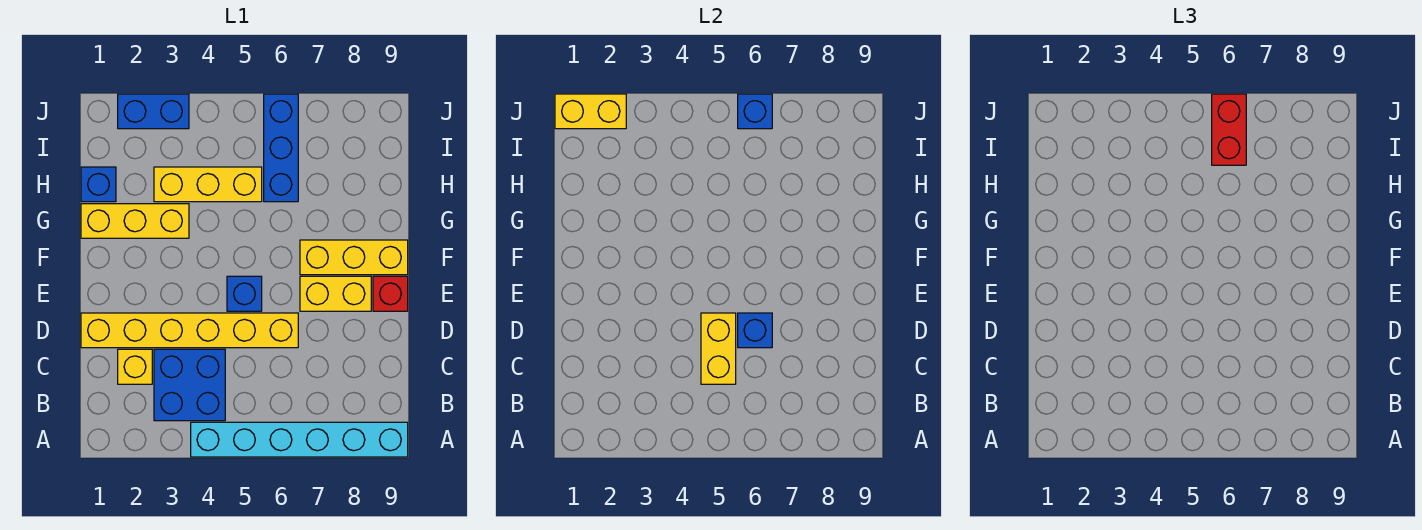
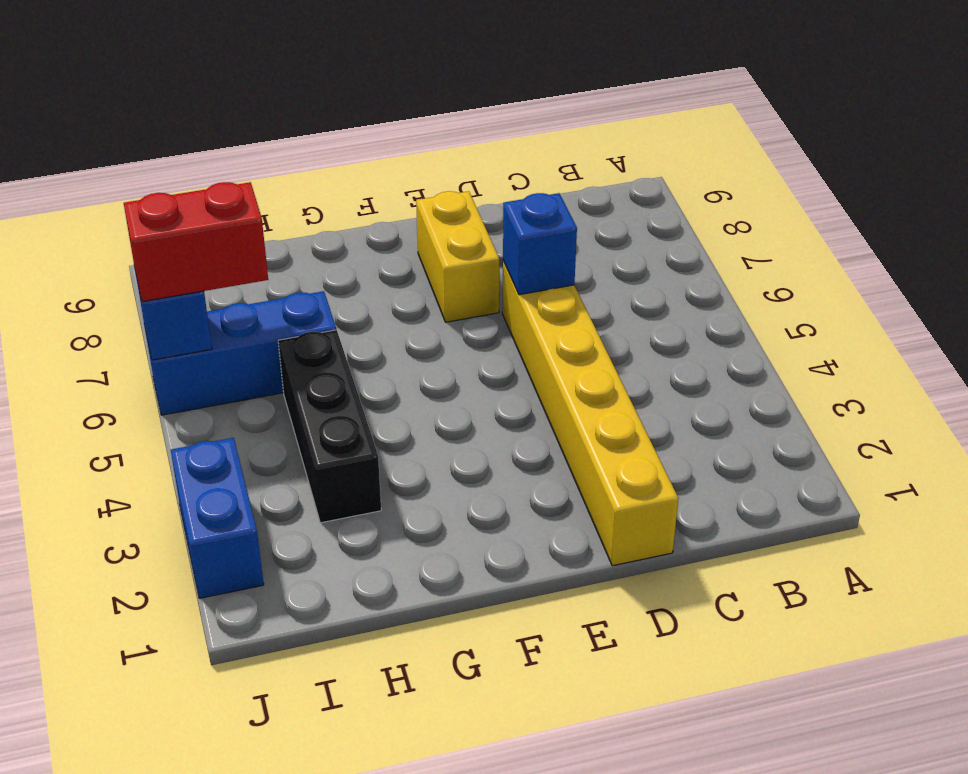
black 1x3 brick [278,330,381,523] -> yellow 1x3 brick [154,167,262,202]
none -> cyan 1x6 brick [191,422,408,457]
none -> blue 2x2 brick [154,349,225,421]
none -> yellow 1x1 brick [118,349,152,384]

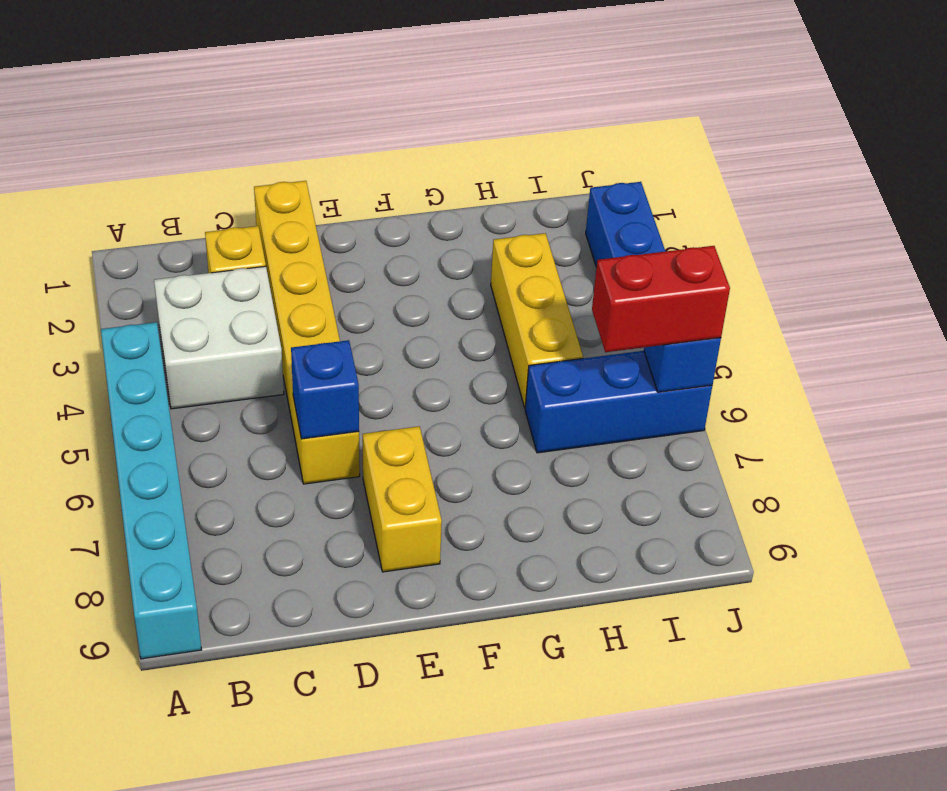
white 2x2 brick [154,266,284,409] -> blue 2x2 brick [154,349,225,421]
none -> blue 1x1 brick [227,276,262,311]
none -> red 1x1 brick [373,276,408,311]
none -> yellow 1x3 brick [300,240,408,275]

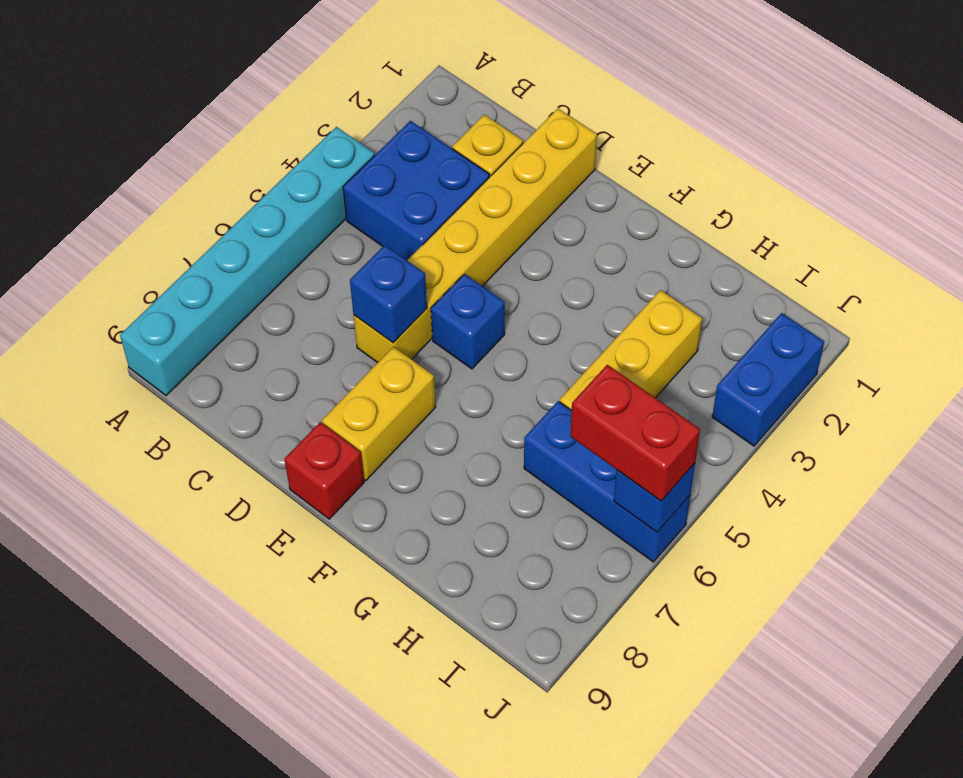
none -> yellow 1x3 brick [300,240,408,275]
none -> yellow 1x3 brick [81,204,189,238]
none -> blue 1x1 brick [81,167,116,202]

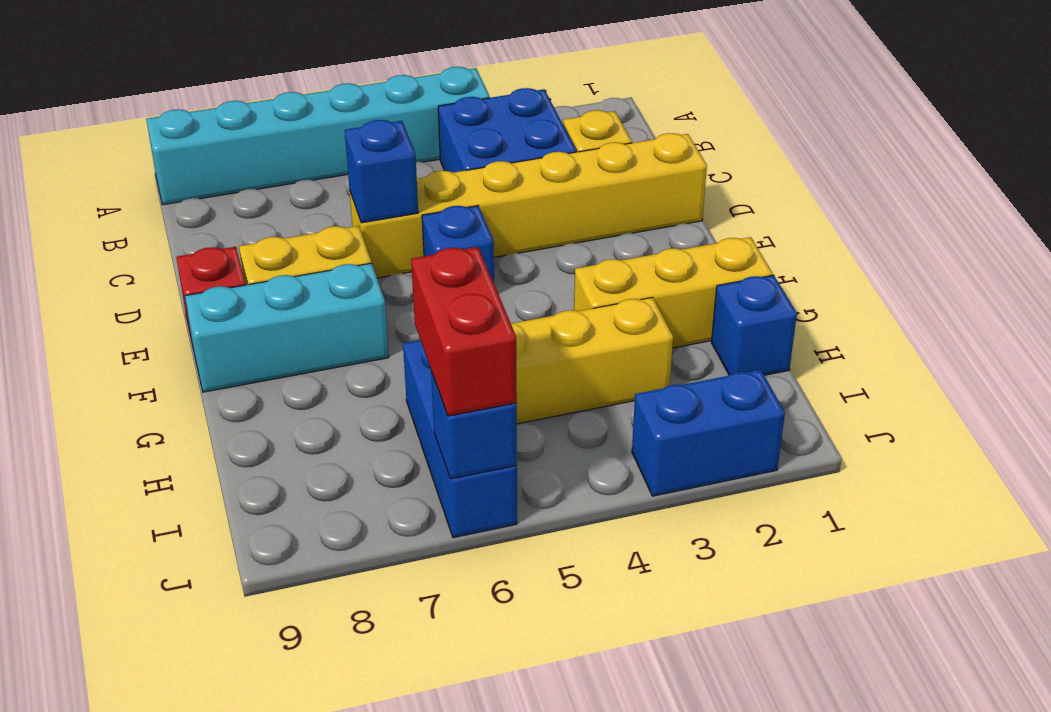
cyan 1x3 brick [185,263,389,392] -> yellow 1x3 brick [300,240,408,275]
none -> yellow 1x2 brick [701,313,736,384]
none -> yellow 1x2 brick [555,94,626,129]

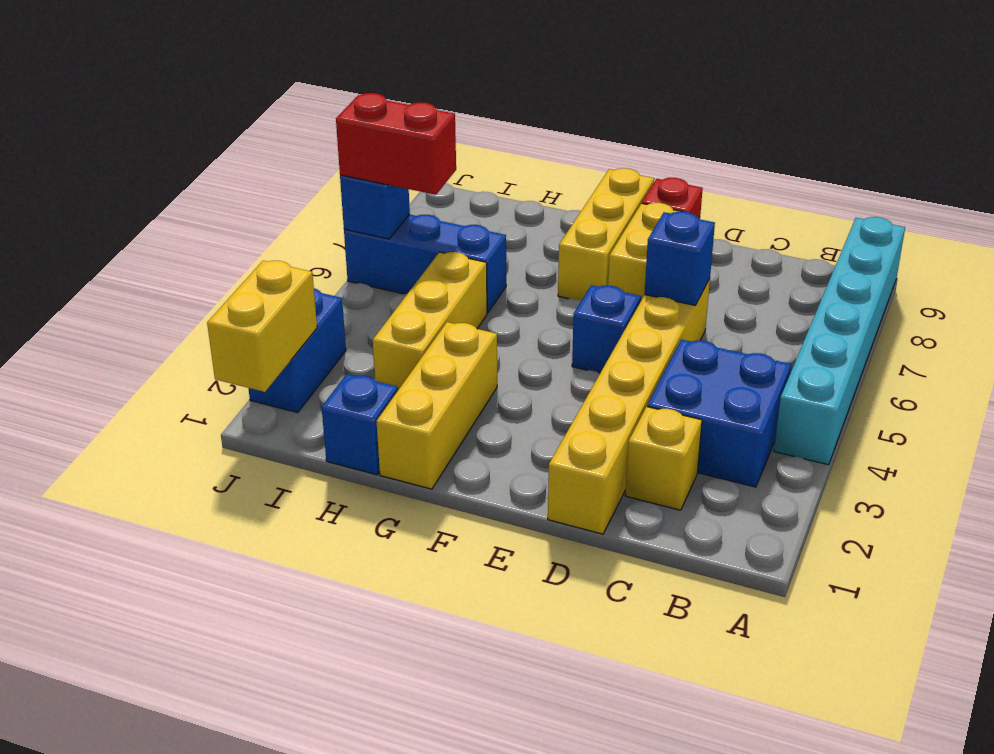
none -> yellow 1x2 brick [701,313,736,384]

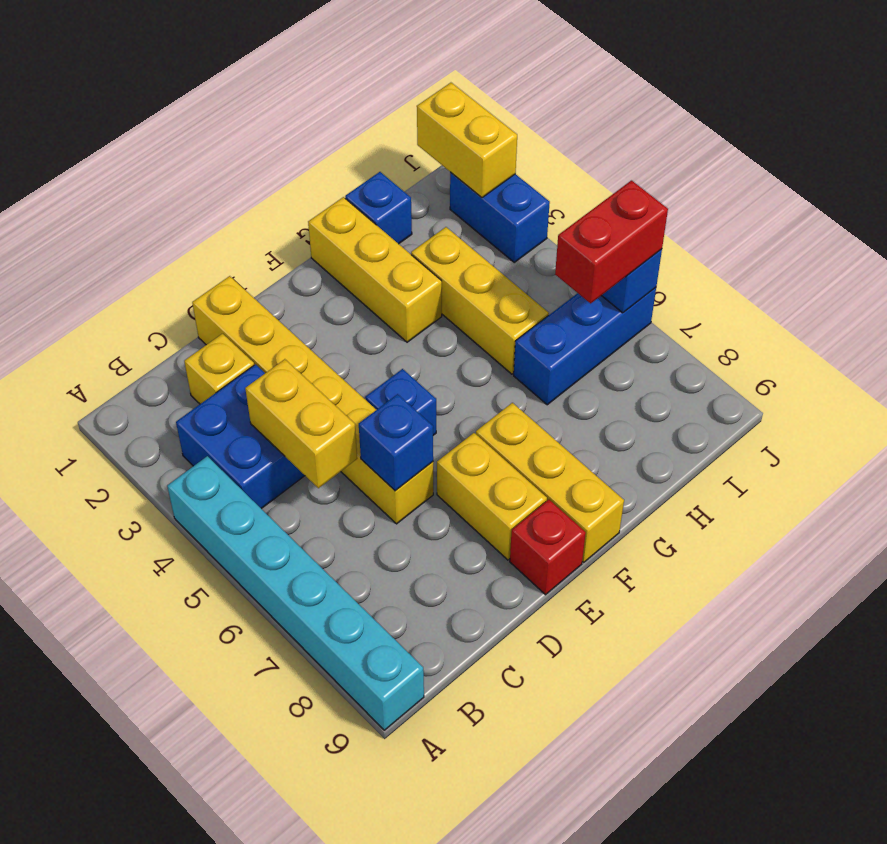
yellow 1x2 brick [245,359,357,488] -> yellow 1x2 brick turned to [701,313,736,384]

